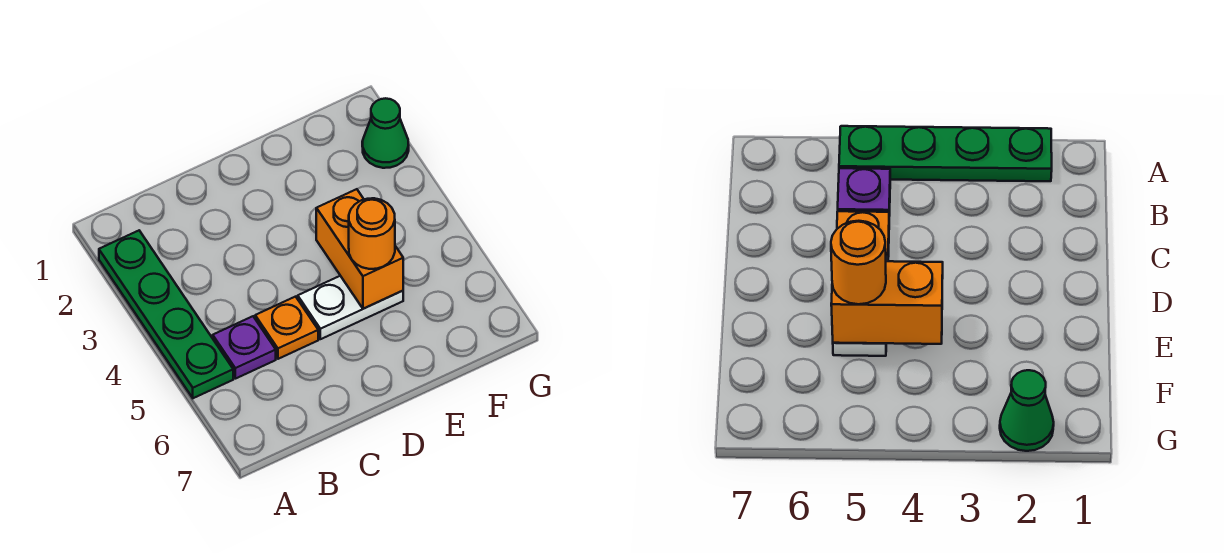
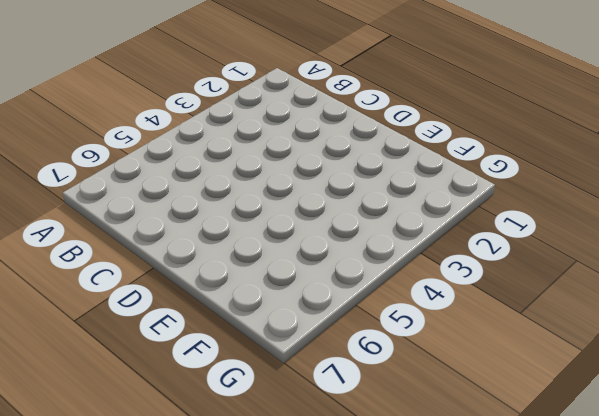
none -> green 1x4 plate [99,231,233,398]
none -> purple 1x1 plate [213,316,276,379]

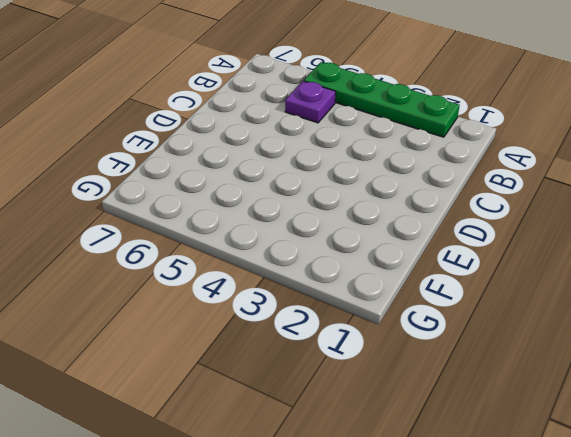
none -> orange 1x1 plate [255,297,318,359]
none -> white 1x2 plate [298,276,403,339]

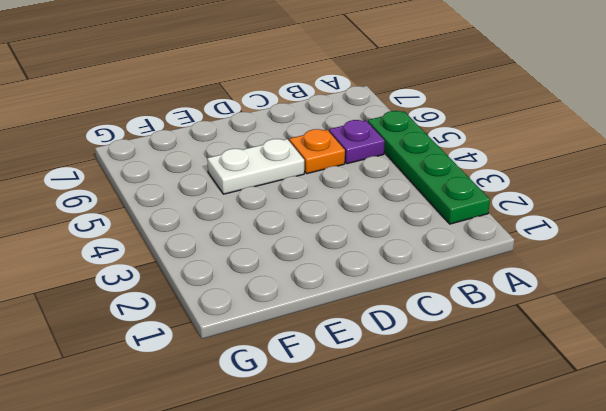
none -> green 1x1 cone [362,98,409,168]
none -> orange 1x2 brick [316,189,403,309]

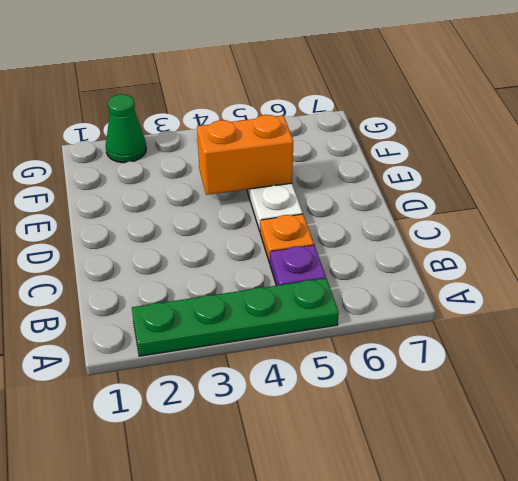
none -> orange 1x1 round brick [349,198,395,269]

